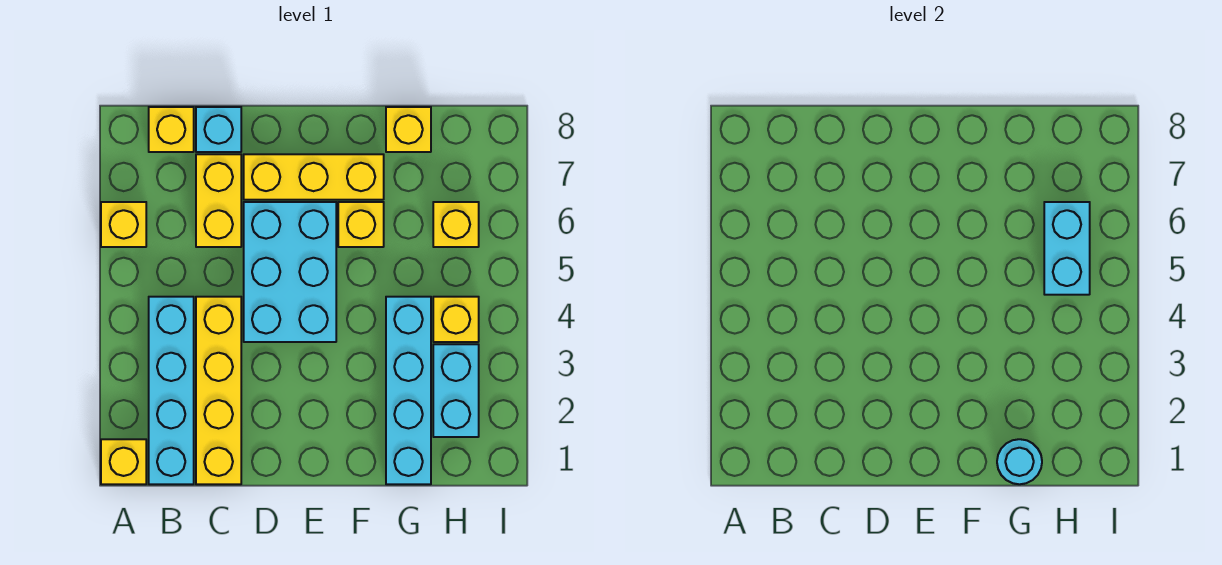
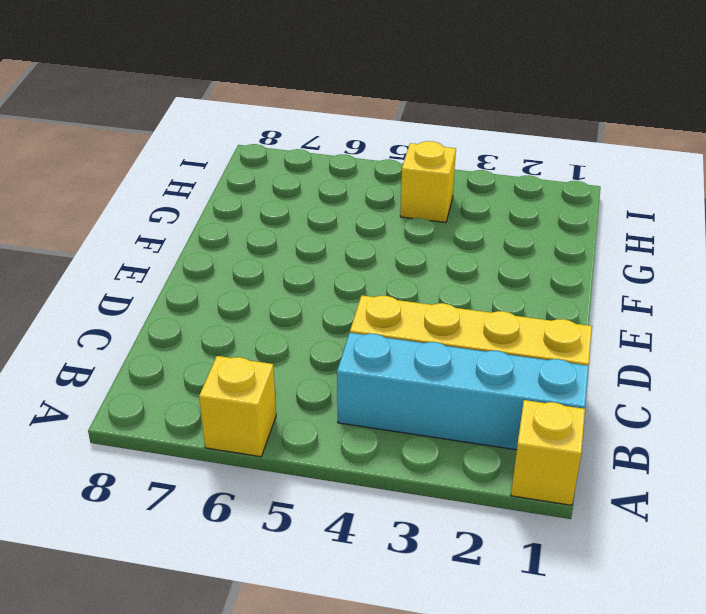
none -> yellow 1x1 brick [149,107,194,152]
none -> yellow 1x2 brick [196,154,241,247]
none -> cyan 1x1 brick [196,107,241,152]

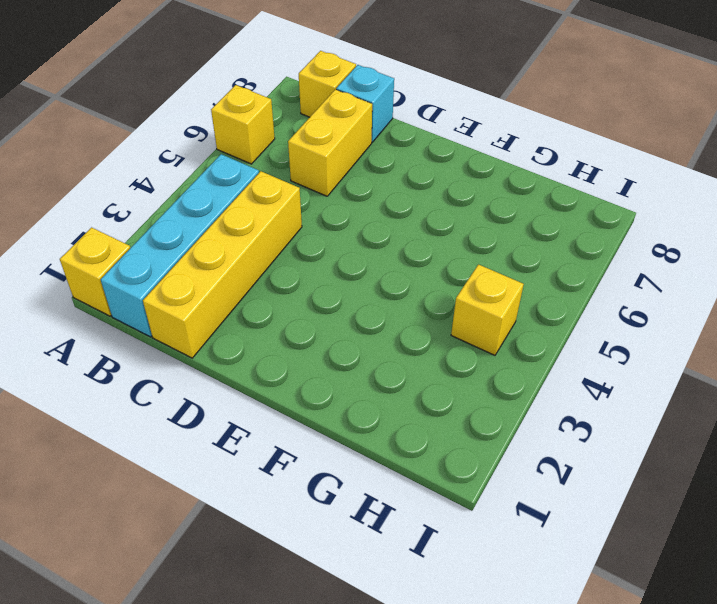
none -> cyan 2x3 brick [244,202,336,342]
none -> yellow 1x3 brick [244,154,384,200]
none -> yellow 1x1 brick [338,202,384,247]

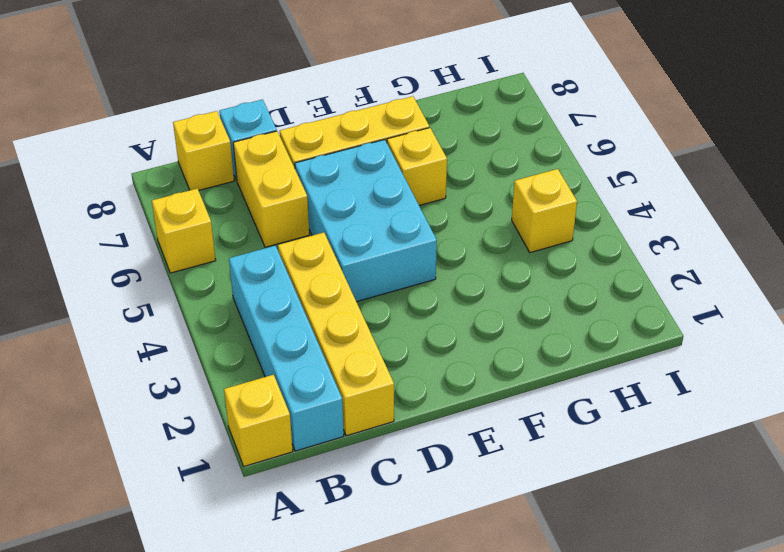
none -> cyan 1x4 brick [386,297,431,484]
none -> yellow 1x1 brick [386,107,431,152]
none -> cyan 1x2 brick [433,344,479,437]

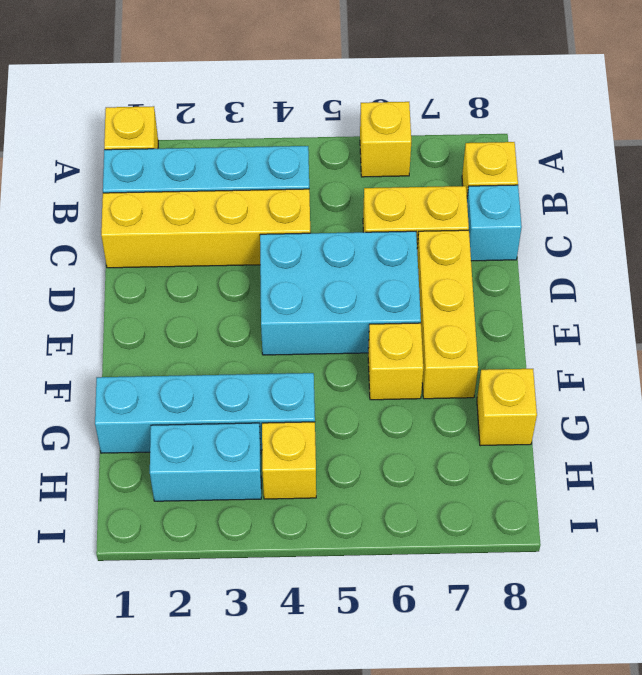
none -> yellow 1x1 brick [433,202,479,247]
none -> cyan 1x1 round brick [997,439,1042,484]
none -> cyan 1x2 brick [1044,202,1090,295]

